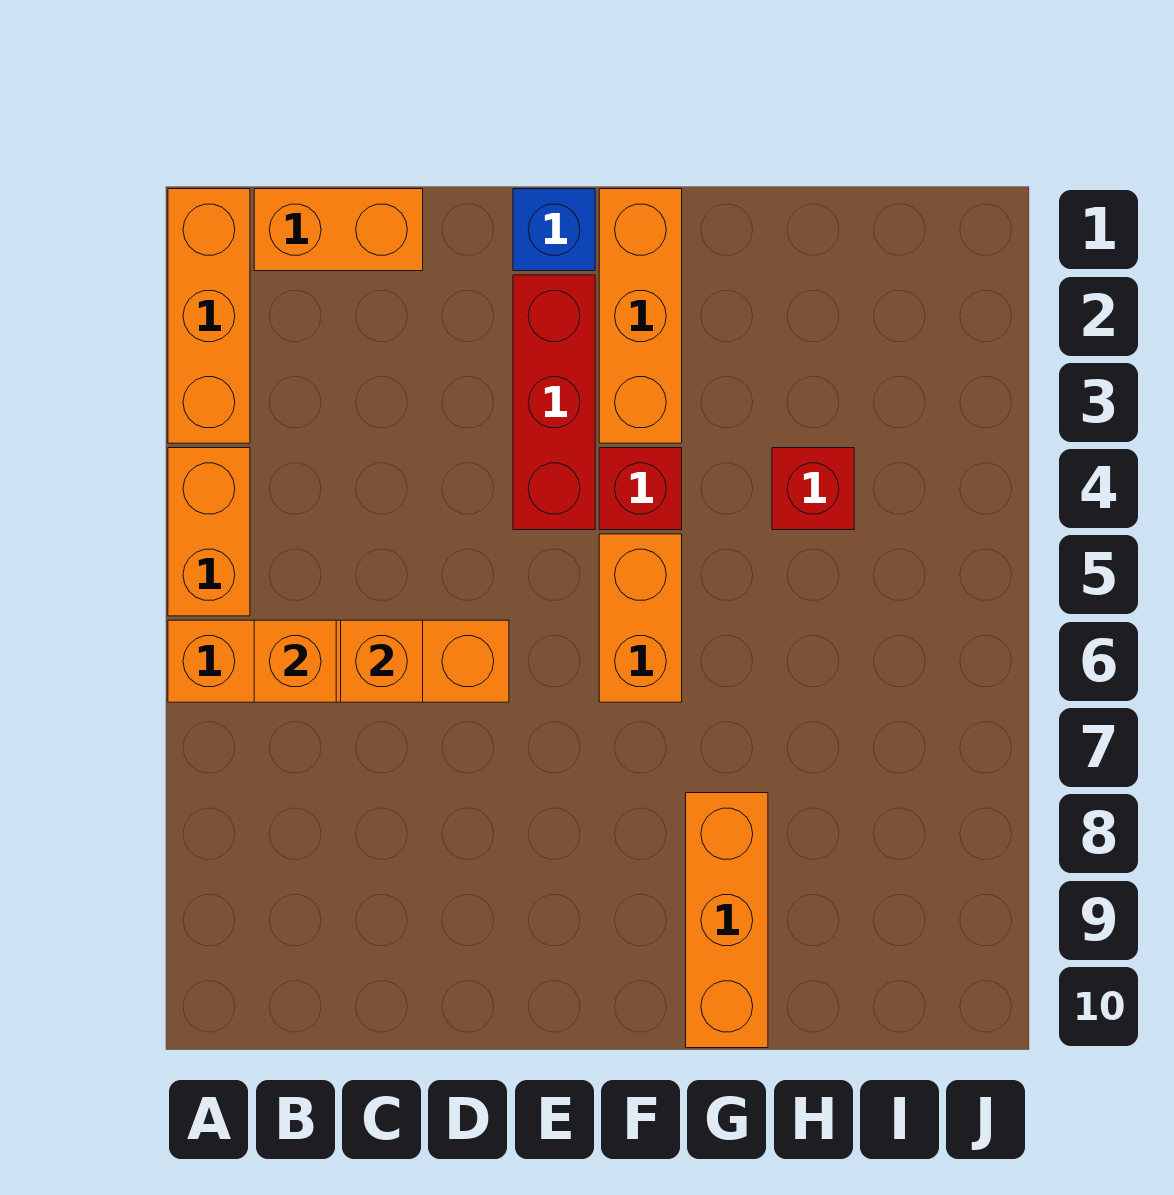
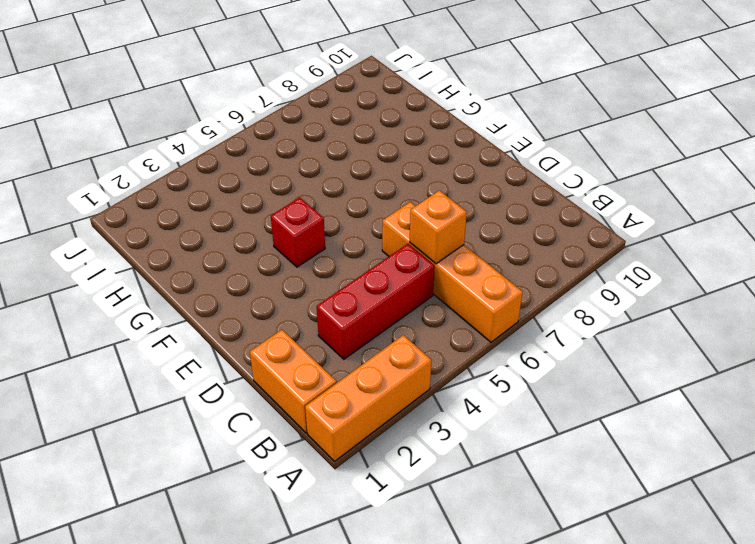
red 1x3 brick [317,244,435,359] -> red 1x3 brick moved to [513,275,595,530]
none -> orange 1x2 brick [168,448,250,616]
none -> blue 1x1 brick [513,189,595,271]
none -> orange 1x3 brick [599,189,682,443]

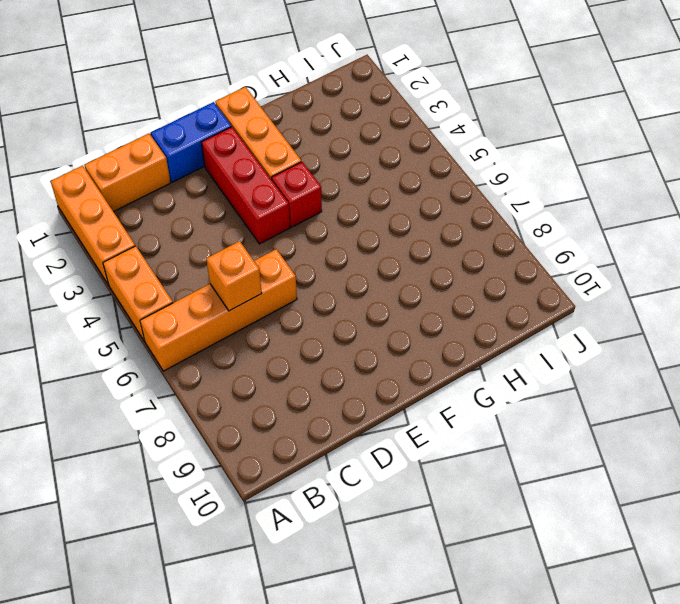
blue 1x2 brick [151,102,231,182] -> blue 1x1 brick [513,189,595,271]
none -> orange 1x2 brick [599,534,682,702]
none -> orange 1x3 brick [686,793,768,1048]
none -> red 1x1 brick [772,448,854,530]

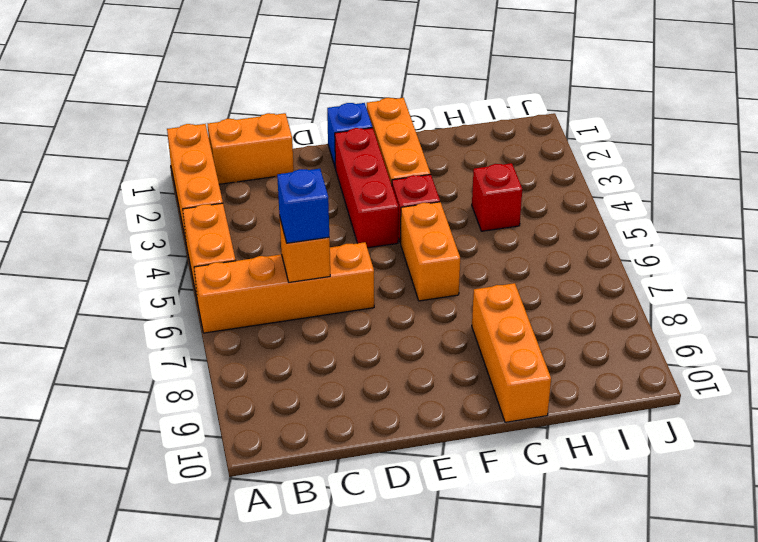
blue 1x1 brick [277,169,329,243] -> none
none -> orange 1x1 brick [254,620,336,702]

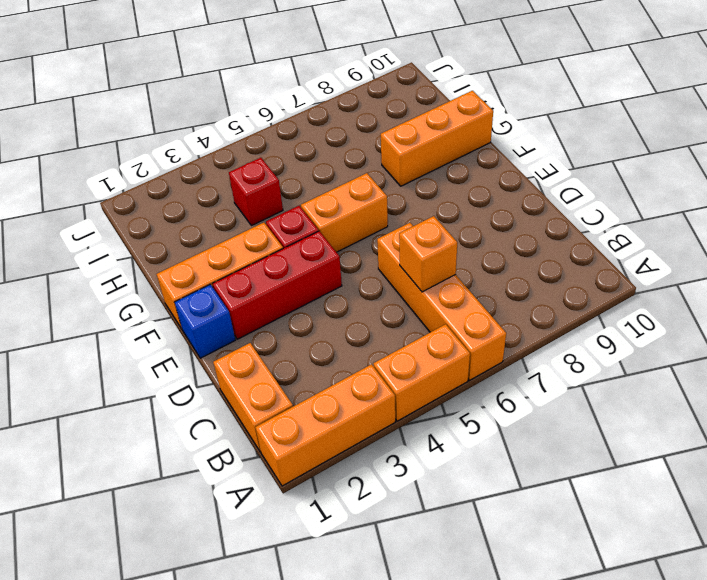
none -> orange 1x1 brick [254,620,336,702]

